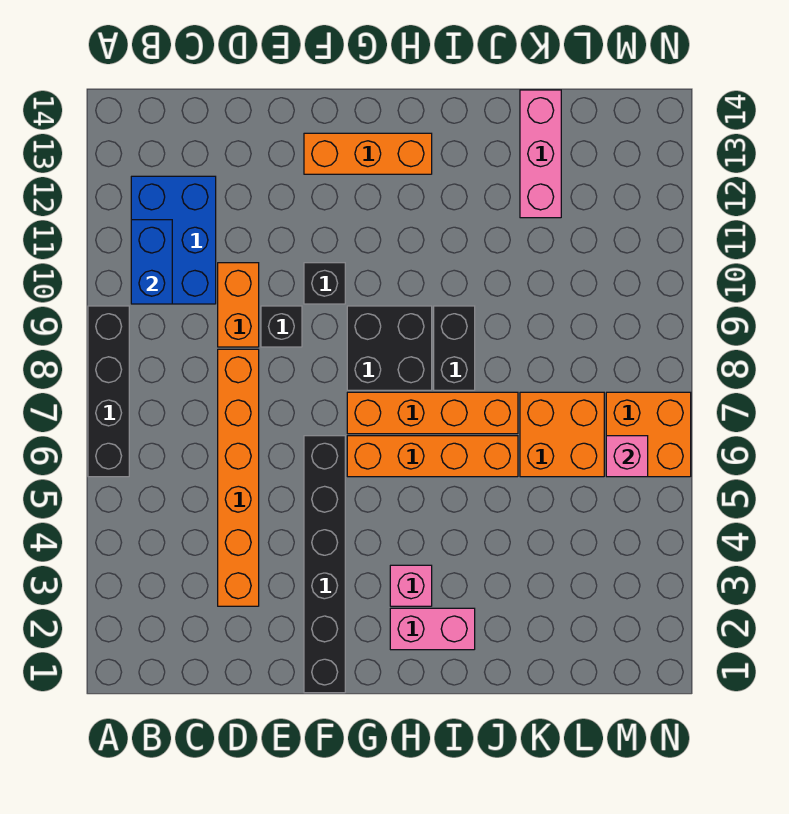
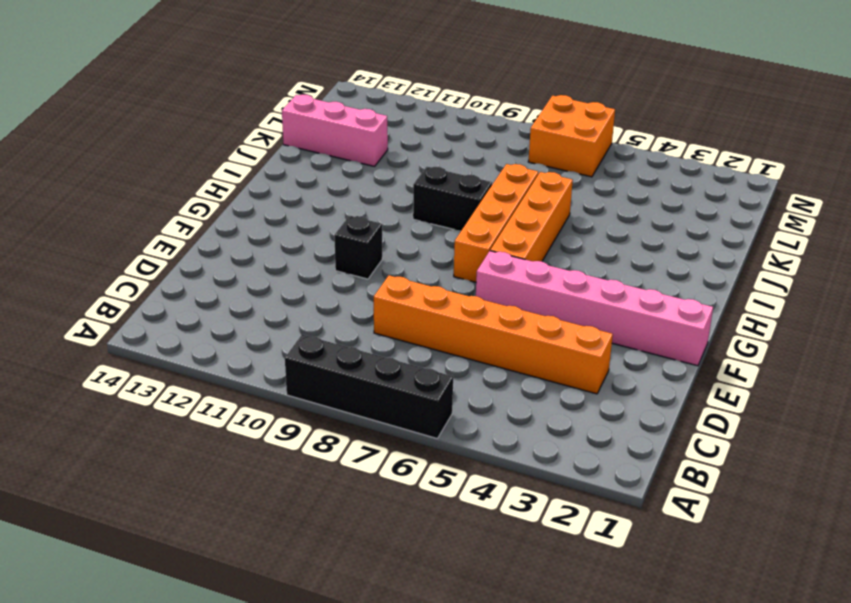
pink 1x6 brick [476,251,713,366] -> black 1x6 brick [304,436,345,693]
none -> blue 2x3 brick [131,176,216,304]
none -> orange 1x2 brick [218,263,259,347]
none -> black 1x1 brick [261,306,302,347]

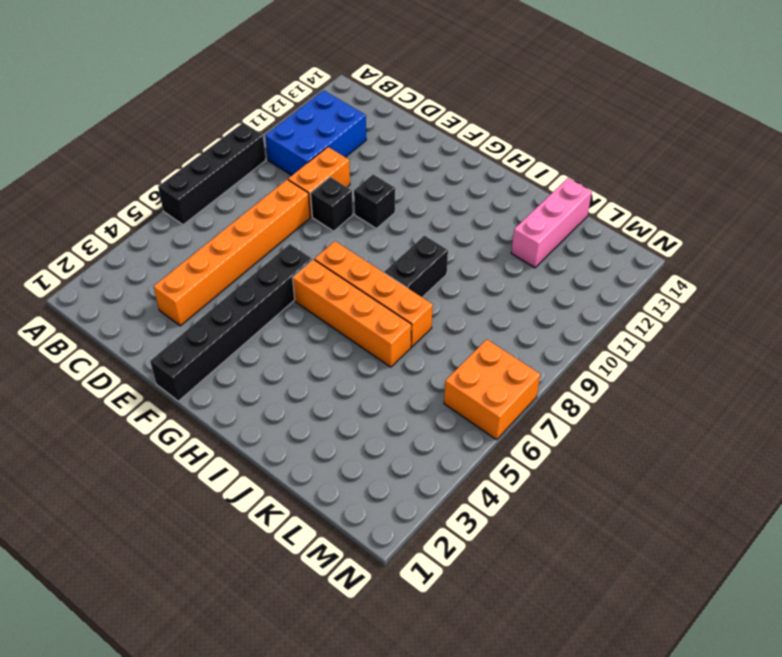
none -> orange 1x3 brick [304,133,432,174]
none -> black 2x2 brick [347,306,432,390]
none -> pink 1x2 brick [390,608,475,650]

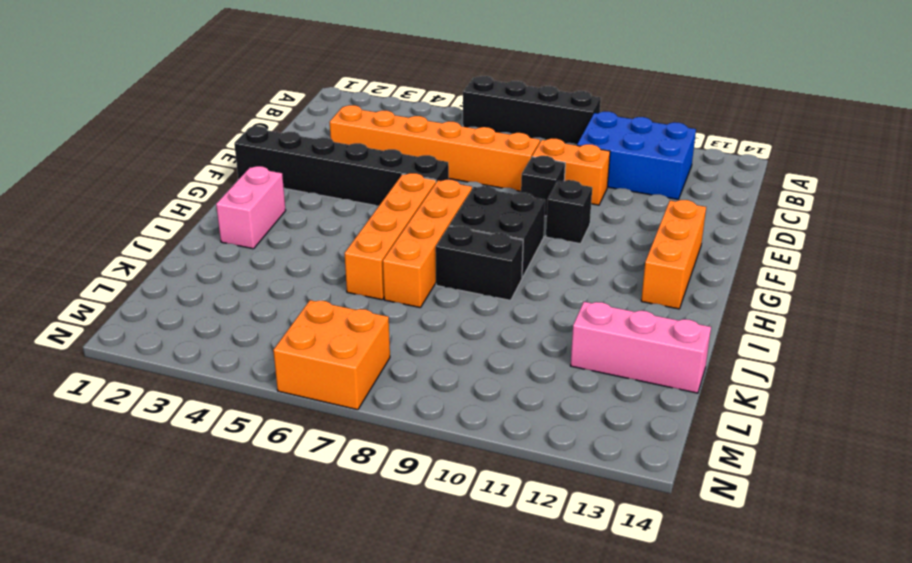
none -> pink 1x1 brick [390,565,432,606]
none -> orange 2x2 brick [520,392,604,477]
none -> blue 1x2 brick [131,220,172,304]

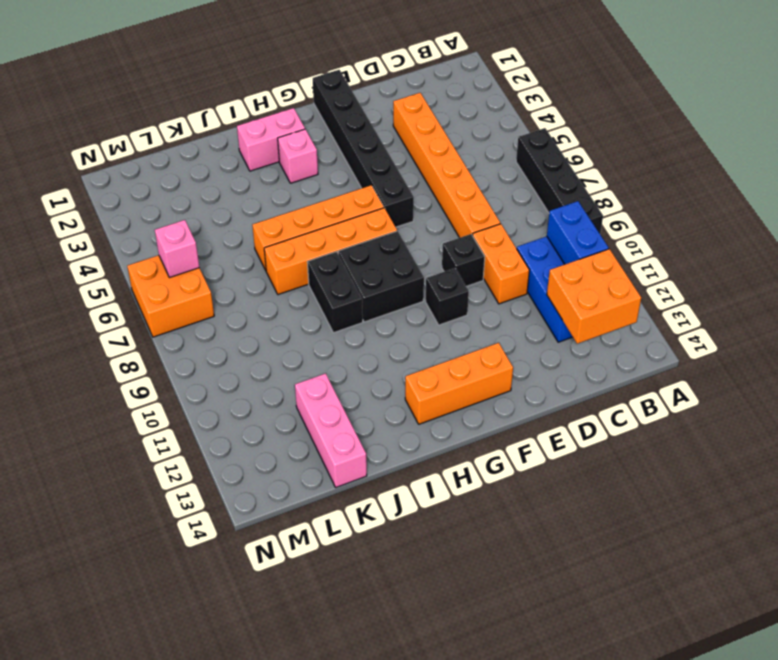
orange 2x2 brick [547,249,641,344] -> orange 2x2 brick moved to [520,392,604,477]

